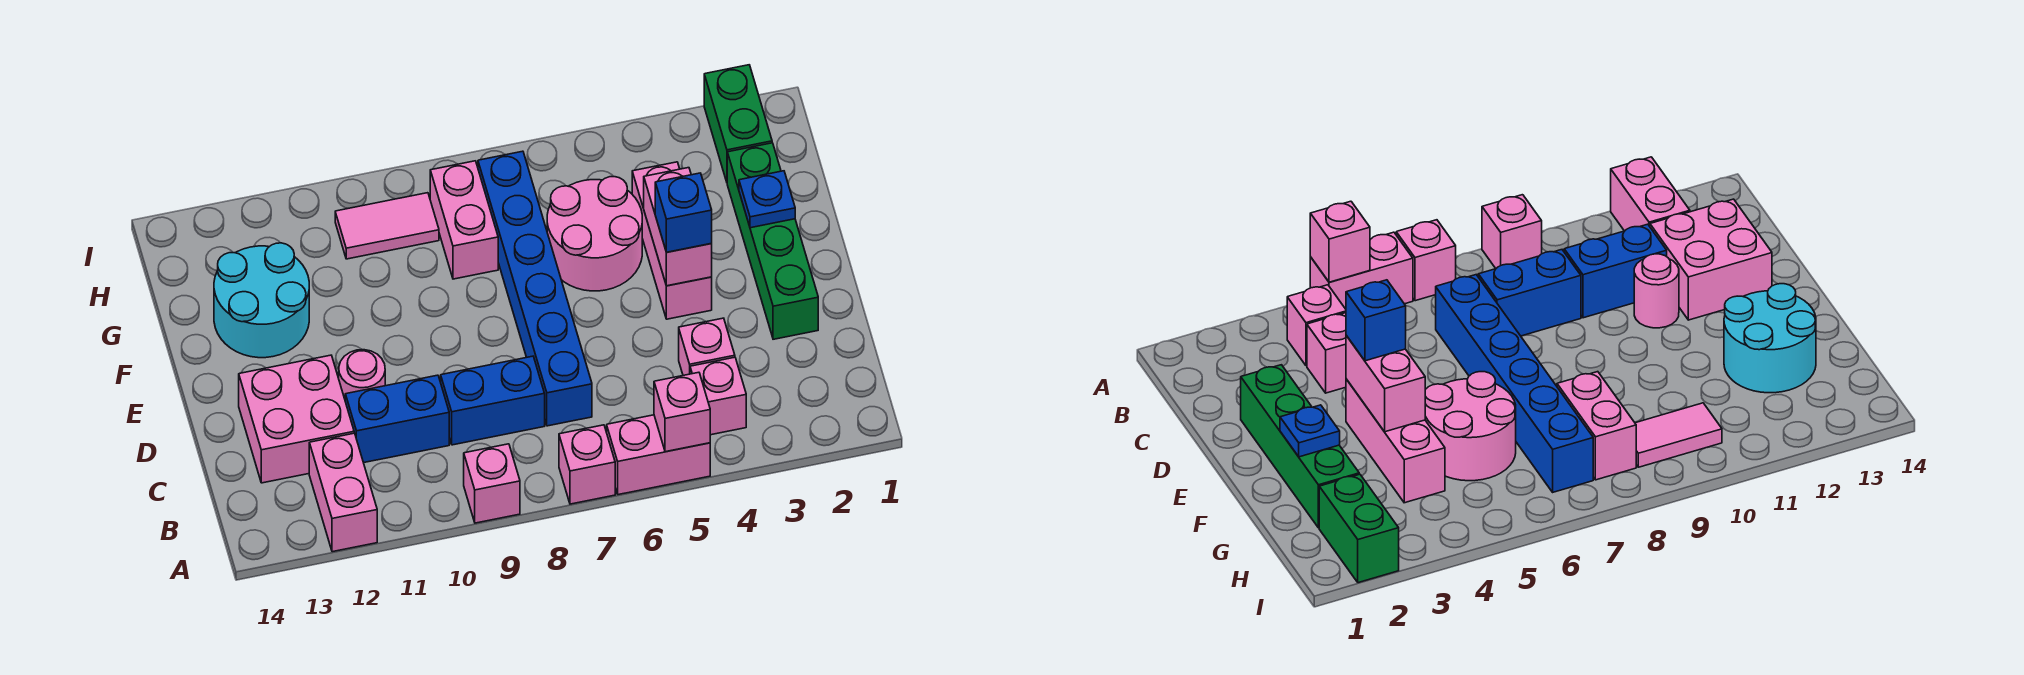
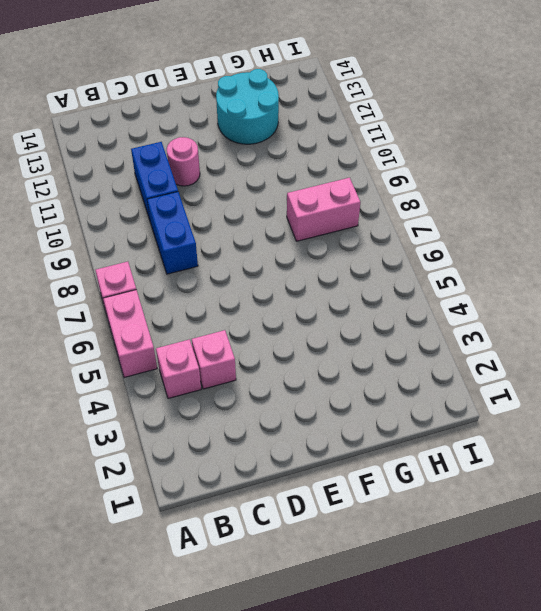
none -> pink 1x1 brick [464,444,520,523]
none -> pink 1x2 brick [309,433,377,552]
none -> blue 1x6 brick [478,151,592,426]

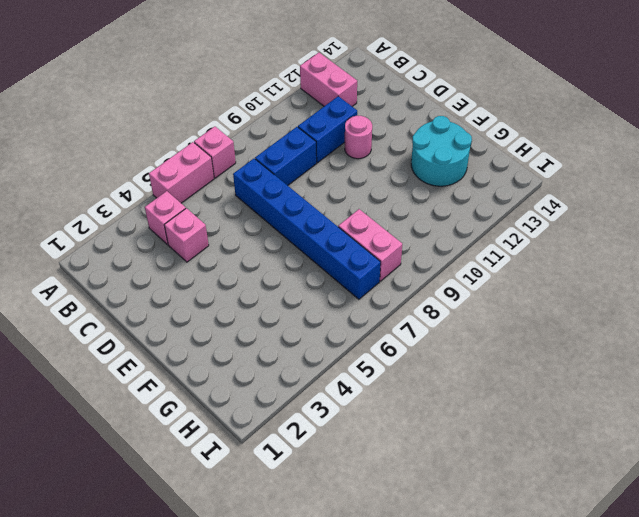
none -> pink 1x1 brick [464,444,520,523]
none -> pink 2x2 brick [239,355,354,483]
none -> green 1x4 brick [727,143,818,339]

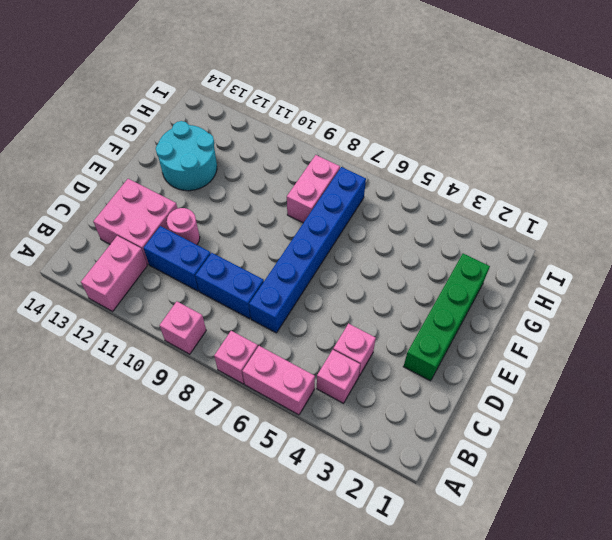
none -> pink 1x3 brick [632,162,712,319]
none -> pink 2x2 round brick [547,177,642,291]
none -> green 1x2 brick [704,65,772,182]

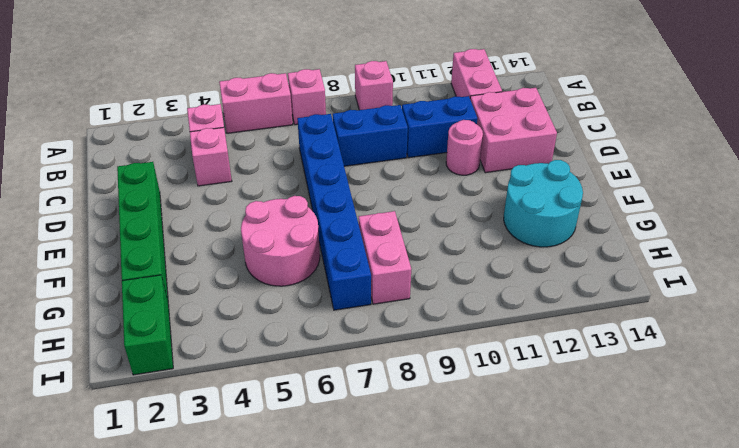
none -> pink 1x3 brick [632,162,712,319]
none -> pink 1x2 tile [335,193,439,259]
none -> pink 1x1 brick [654,372,710,452]

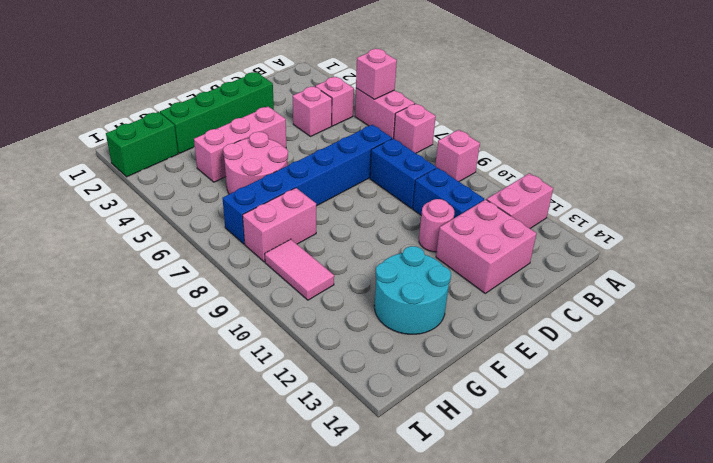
none -> pink 1x2 brick [644,168,712,286]
none -> blue 1x1 plate [739,171,795,228]
none -> blue 1x1 brick [655,173,712,252]

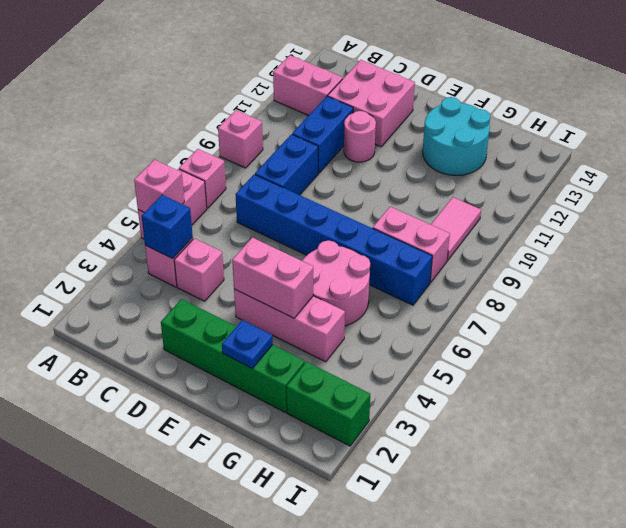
blue 1x1 brick [142,195,193,259] -> blue 1x1 brick moved to [655,173,712,252]

